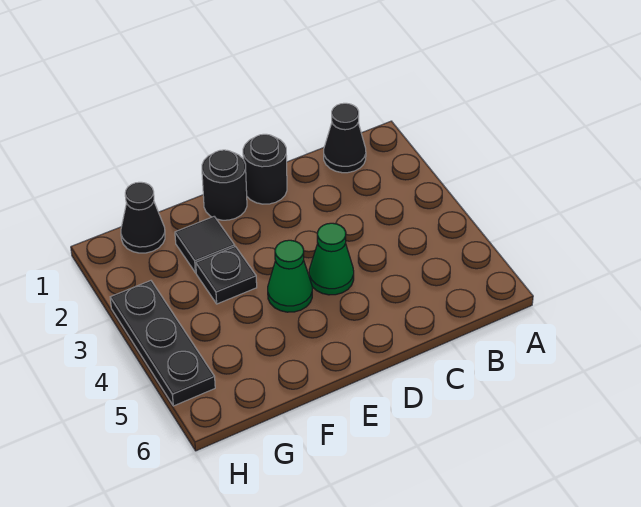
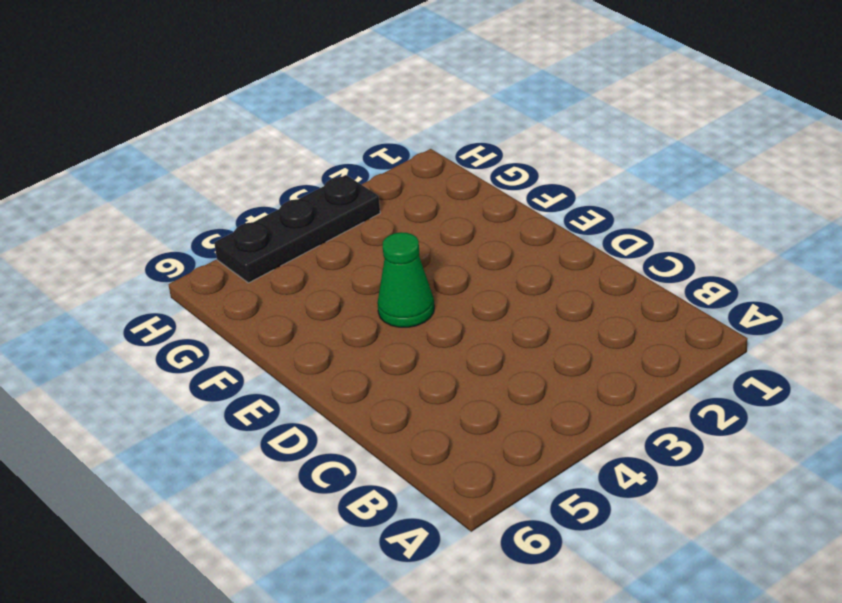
none -> black 1x1 cone [324,103,366,173]
none -> black 1x1 round brick [243,134,287,204]

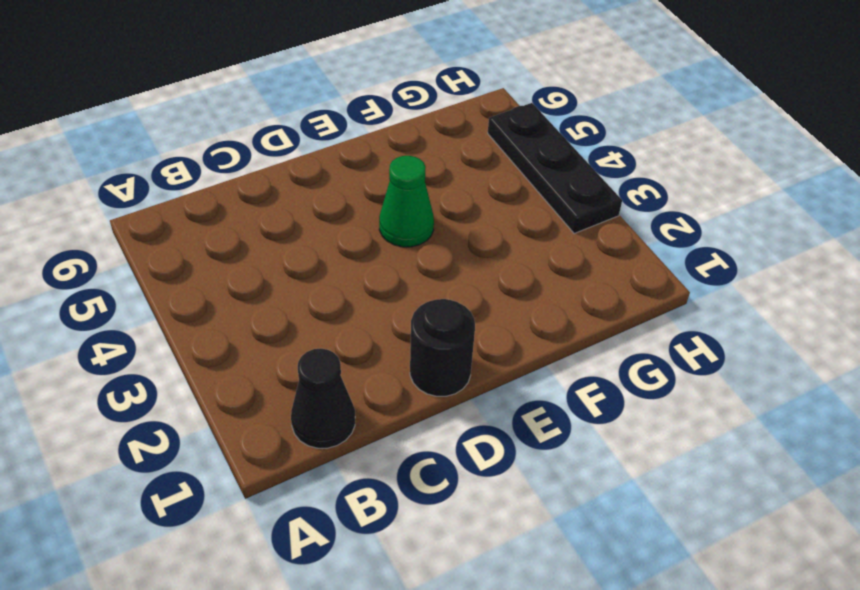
none -> green 1x1 cone [309,223,354,295]
none -> black 1x1 round brick [202,150,247,220]

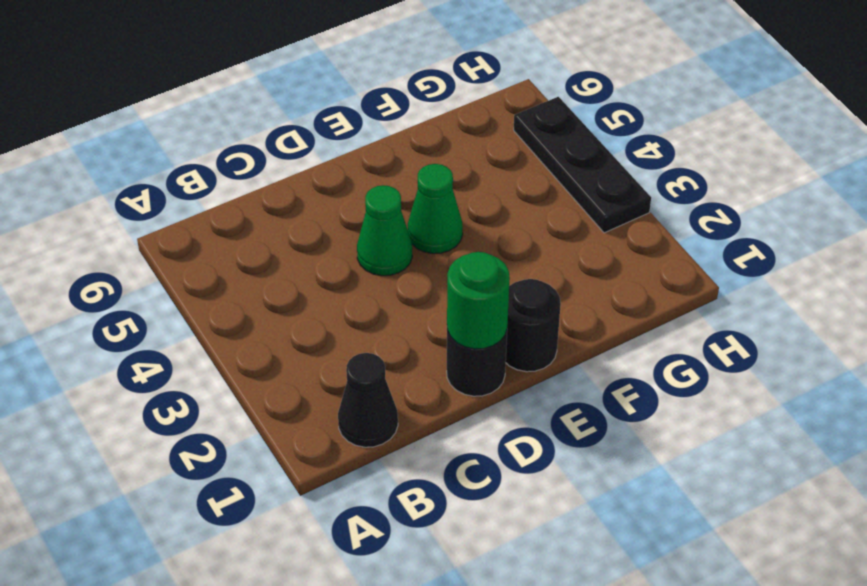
green 1x1 round brick [447,252,510,349] -> none
none -> black 1x1 tile [175,217,235,273]
none -> black 1x1 plate [196,247,257,304]

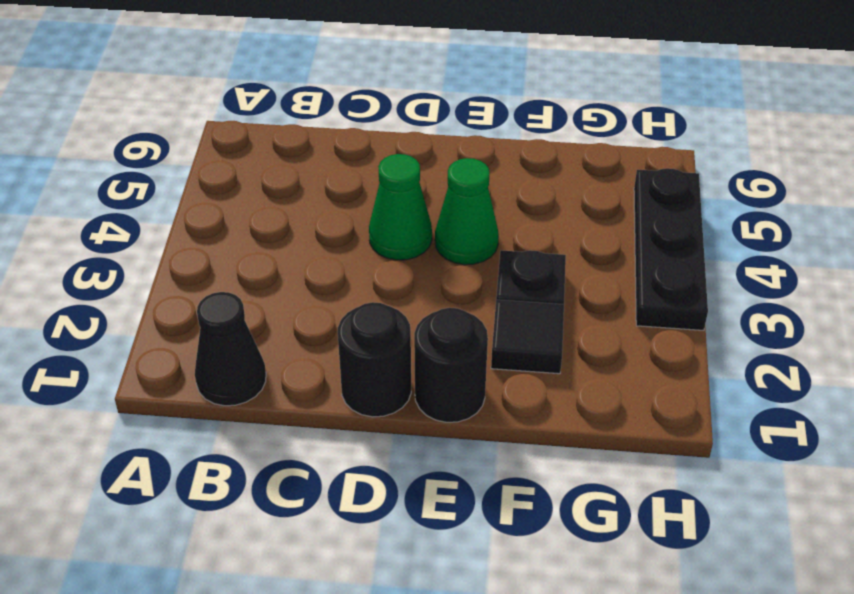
none -> black 1x1 cone [121,182,165,253]

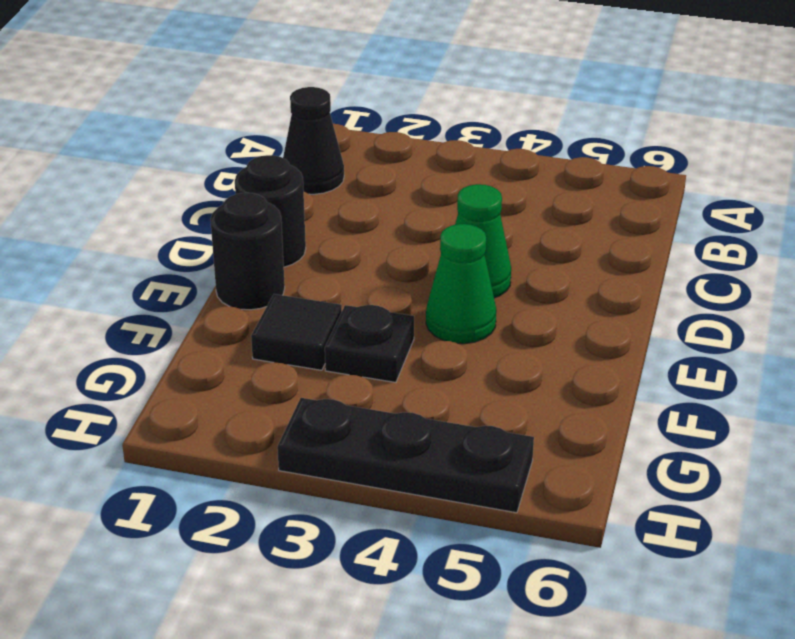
none -> black 1x1 cone [121,182,165,253]

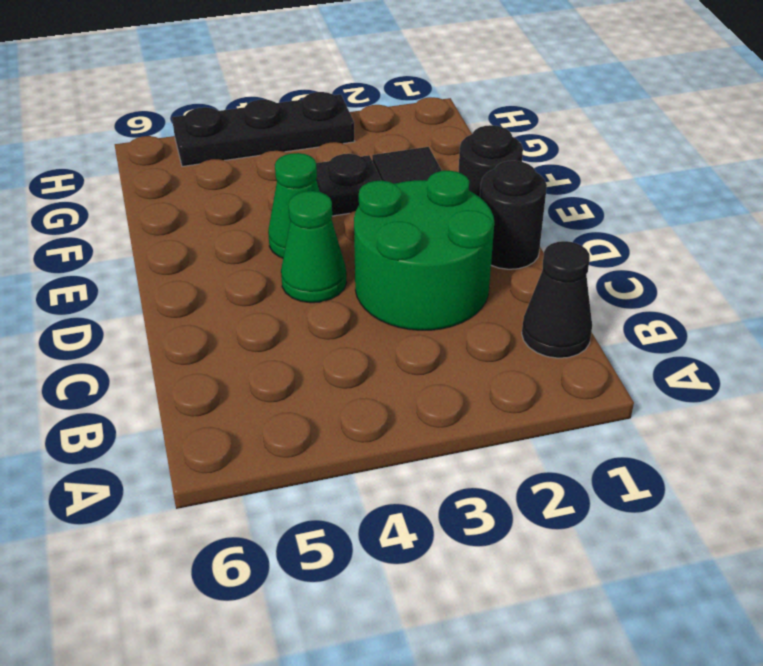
green 2x2 round brick [354,171,494,330] -> none
none -> black 1x1 cone [121,182,165,253]

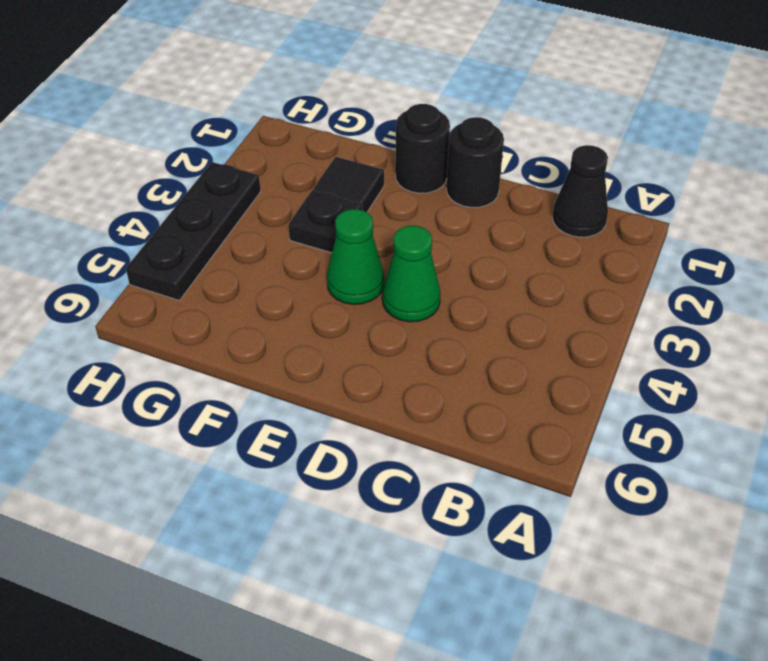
none -> black 1x1 cone [121,182,165,253]

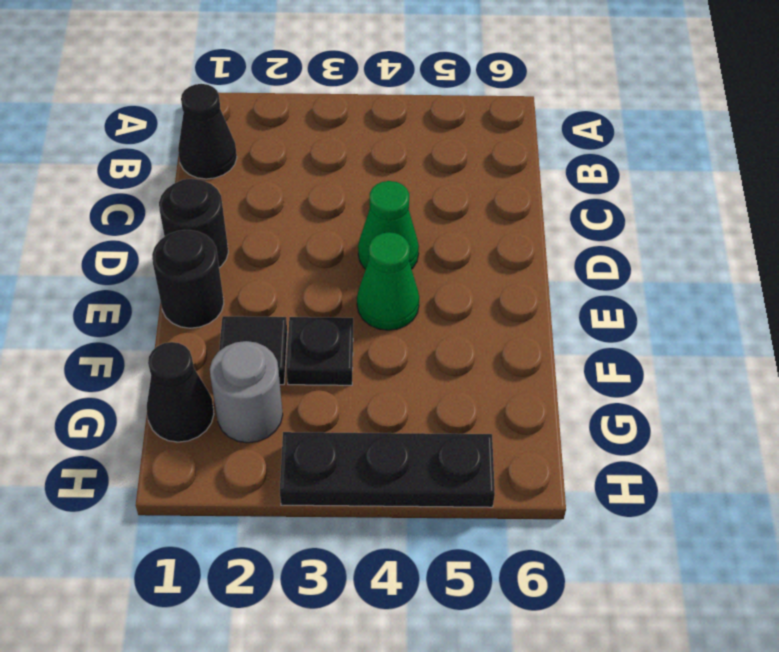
grey 1x1 round brick [210,341,283,443] -> none

